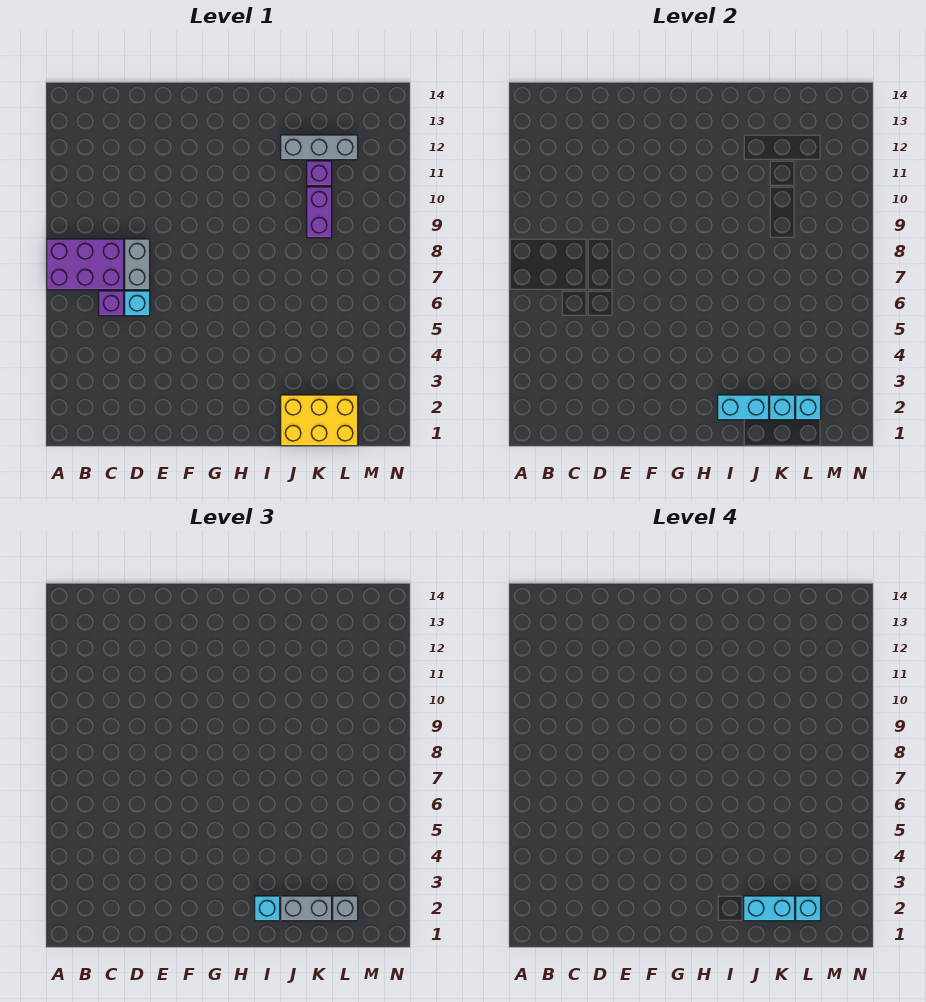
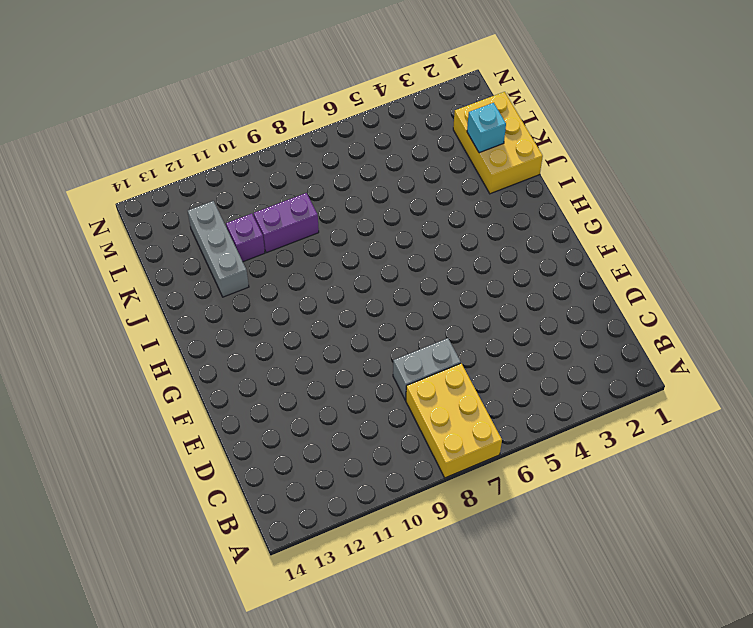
yellow 2x3 brick [406,363,502,478] -> purple 2x3 brick [47,239,124,290]
none -> purple 1x1 brick [99,291,124,316]
none -> cyan 1x1 brick [125,291,150,316]
none -> cyan 1x2 brick [718,395,769,420]

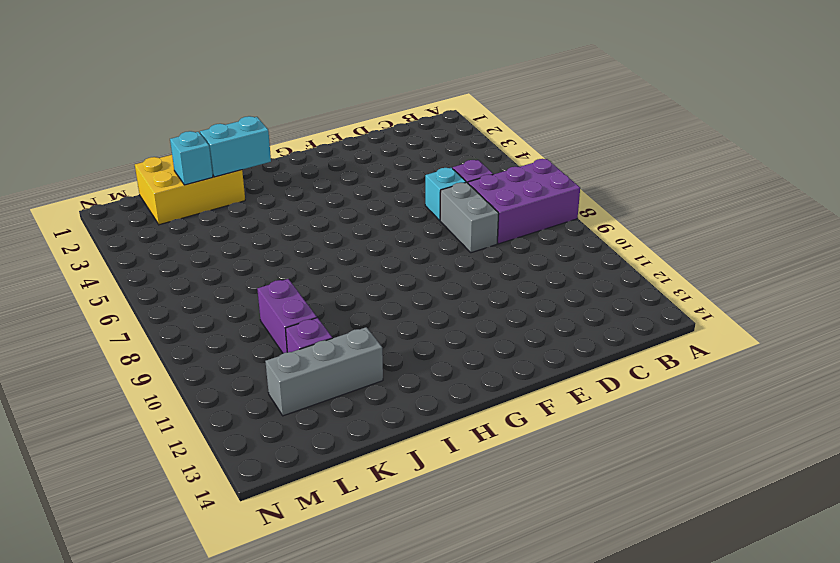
none -> cyan 1x1 brick [796,395,821,420]
none -> cyan 1x1 brick [255,896,280,921]
none -> grey 1x2 brick [281,896,332,921]

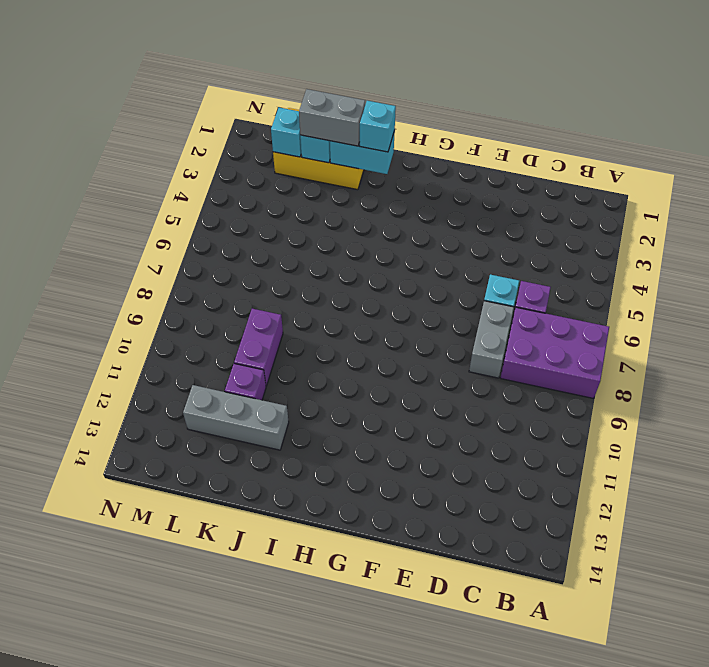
none -> grey 1x1 brick [333,896,358,921]
none -> cyan 1x2 brick [744,896,795,921]
none -> cyan 1x1 brick [796,896,821,921]

